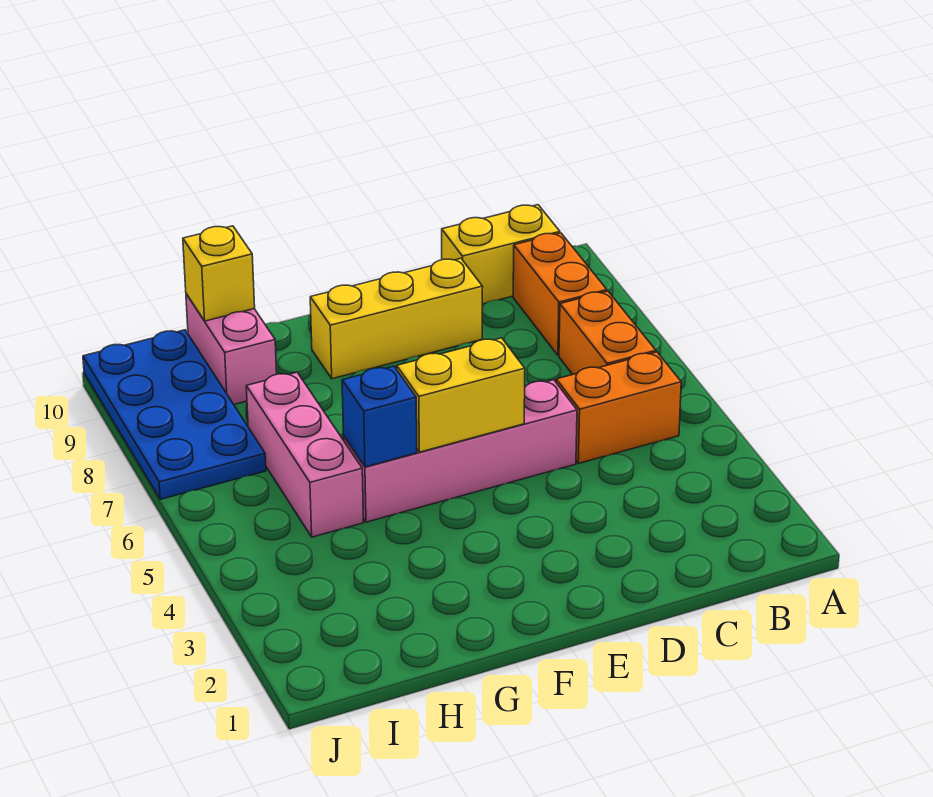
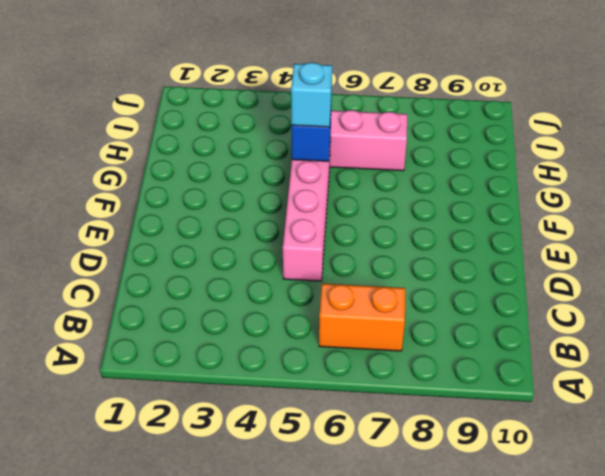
cyan 1x1 brick [291,62,332,127] -> none
none -> orange 1x2 brick [556,352,681,463]
none -> orange 1x2 brick [513,233,607,355]
none -> yellow 1x2 brick [442,205,560,304]

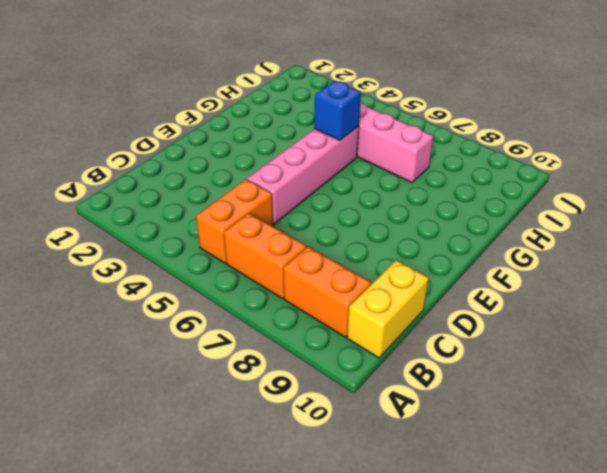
none -> yellow 1x3 brick [310,258,483,379]
none -> pink 1x2 brick [186,294,277,404]
none -> blue 2x4 plate [83,330,266,499]

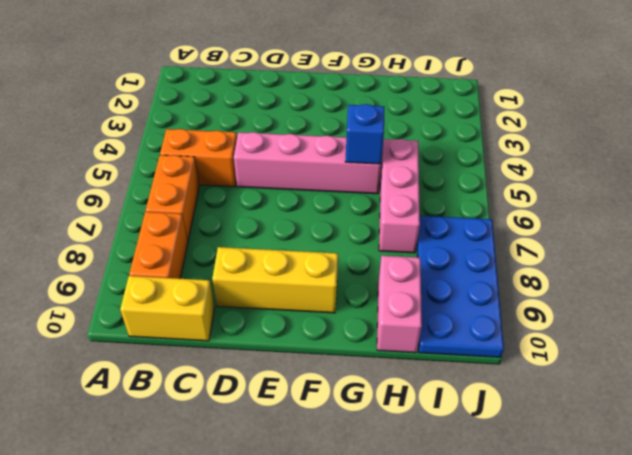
none -> yellow 1x2 brick [397,338,525,452]
none -> yellow 1x1 brick [183,226,255,321]

